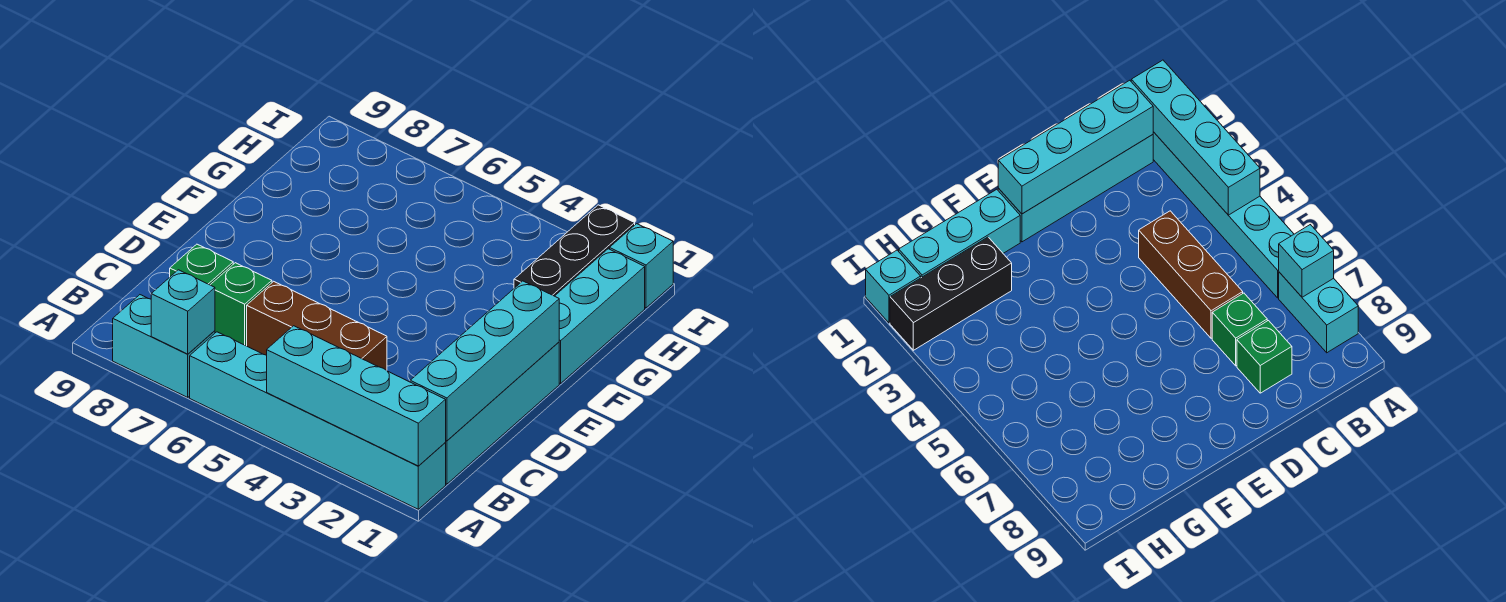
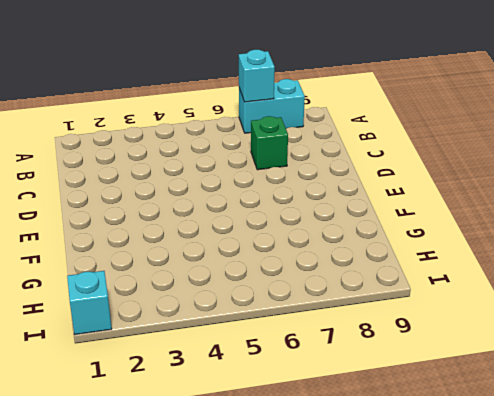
none -> cyan 1x6 brick [190,332,446,509]
none -> cyan 1x4 brick [445,342,559,484]
none -> brown 1x3 brick [247,281,387,370]

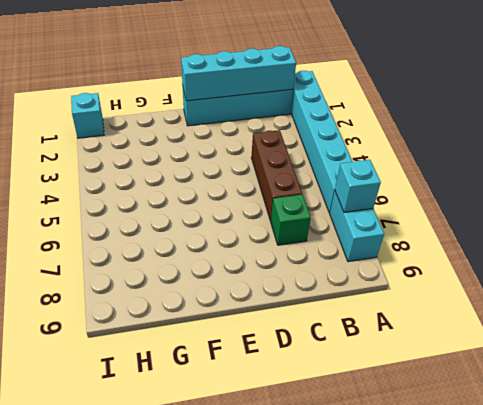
none -> green 1x1 brick [170,244,233,285]
none -> cyan 1x3 brick [555,249,645,383]
none -> black 1x3 brick [514,205,635,296]

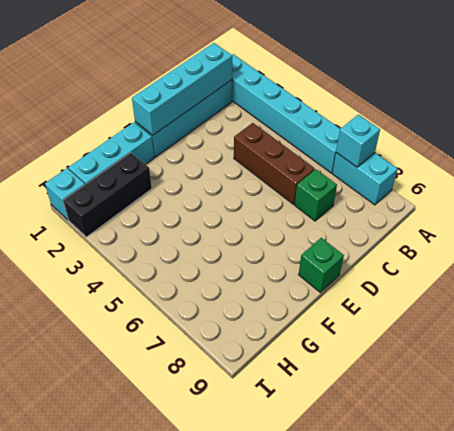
green 1x1 brick [299,238,344,292] -> green 1x1 brick moved to [170,244,233,285]
none -> cyan 1x4 brick [267,326,446,466]

